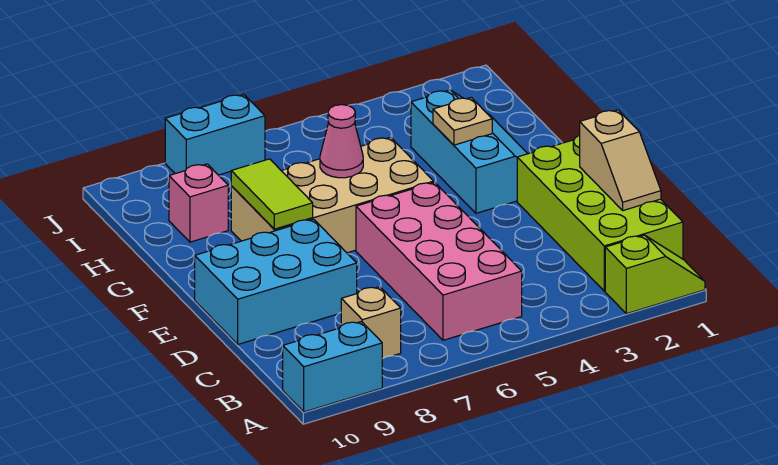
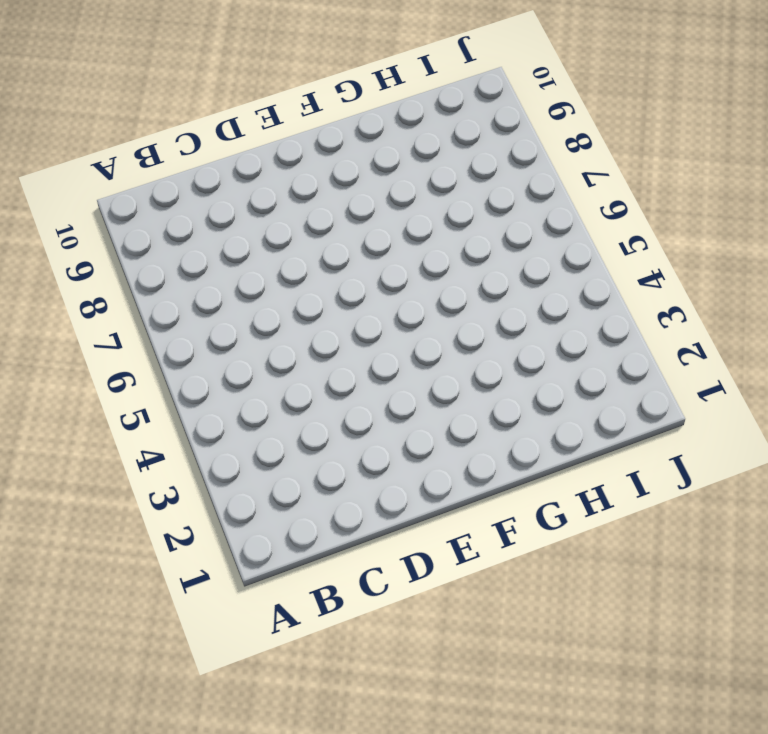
none -> lime 1x2 slope [605,235,705,314]
none -> cyan 1x2 brick [283,322,382,412]
none -> lime 2x4 brick [517,135,683,291]

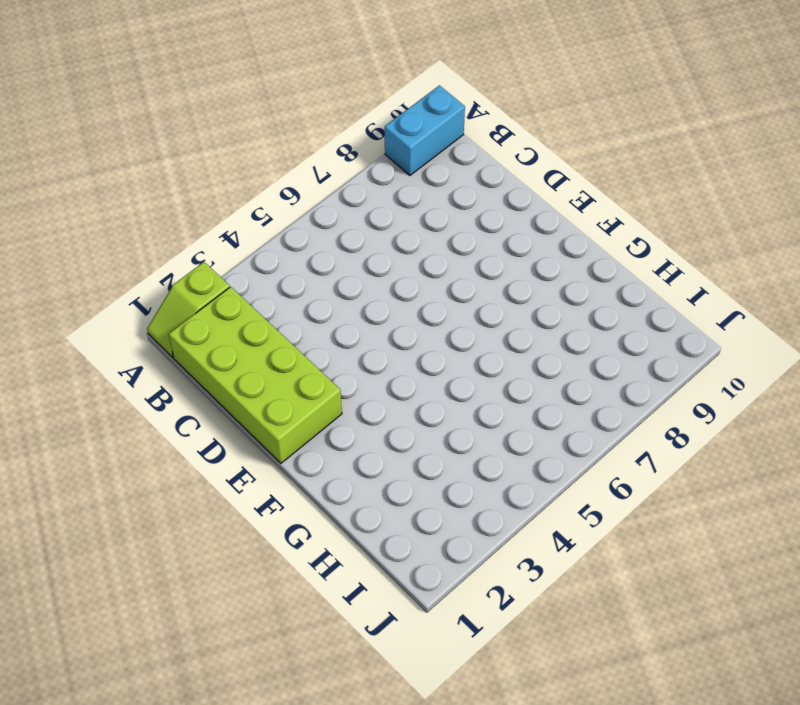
none -> pink 2x4 brick [356,182,522,340]
none -> tan 1x1 brick [341,287,401,359]
none -> cyan 2x3 brick [195,219,357,344]

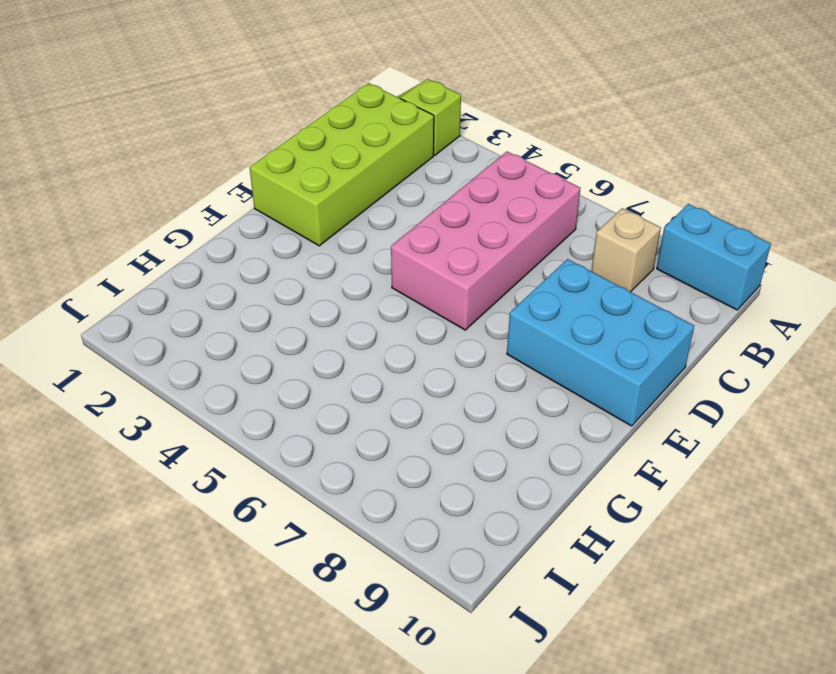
none -> cyan 2x3 slope [411,90,528,213]
none -> tan 2x4 brick [231,137,434,253]
none -> pink 1x1 brick [169,164,228,242]

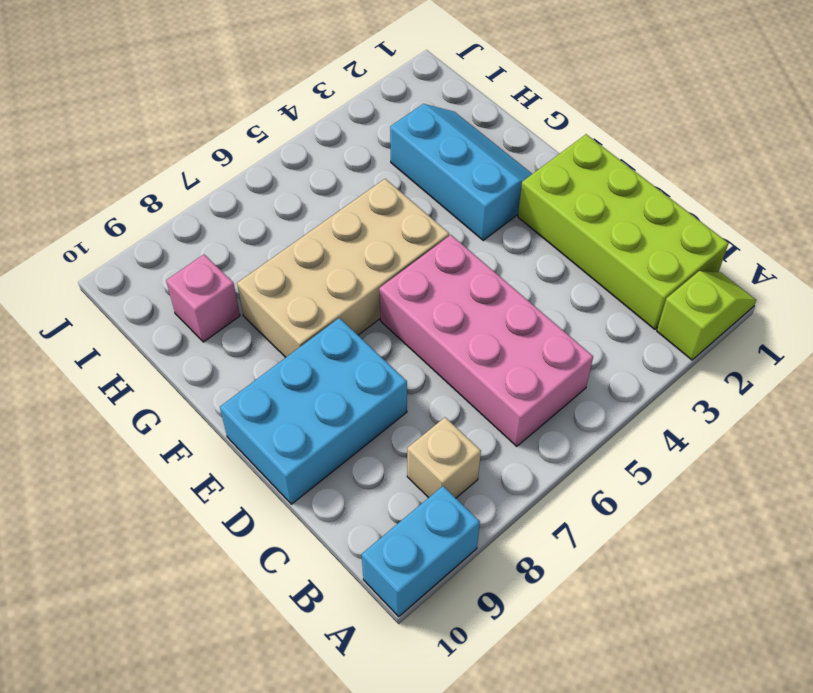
none -> cyan 1x2 brick [165,94,265,175]
none -> tan 1x2 slope [580,110,661,210]
none -> lime 1x2 tile [231,159,313,229]

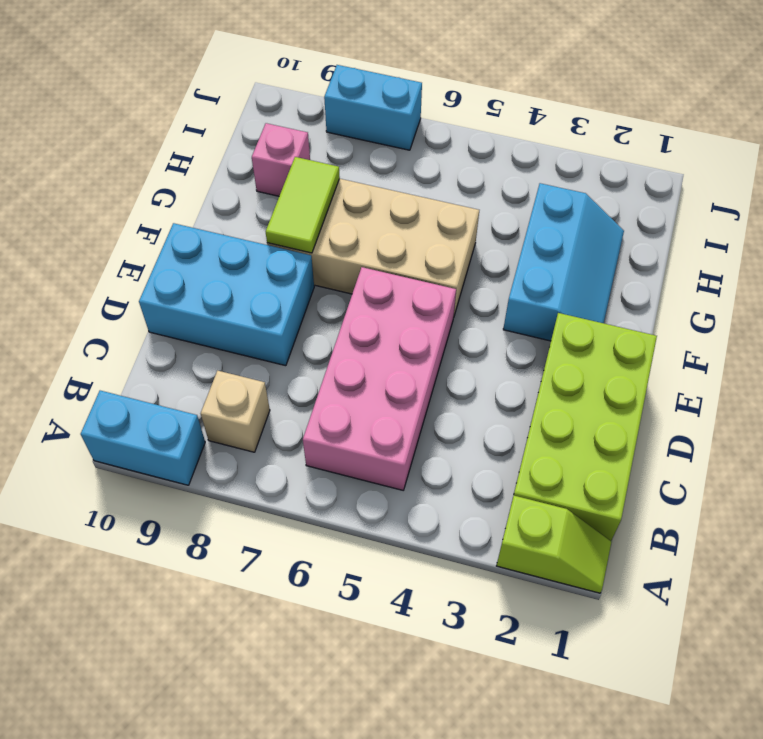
none -> tan 1x2 slope [580,110,661,210]
none -> tan 1x1 plate [433,98,492,145]
none -> pink 1x1 cone [320,105,363,178]

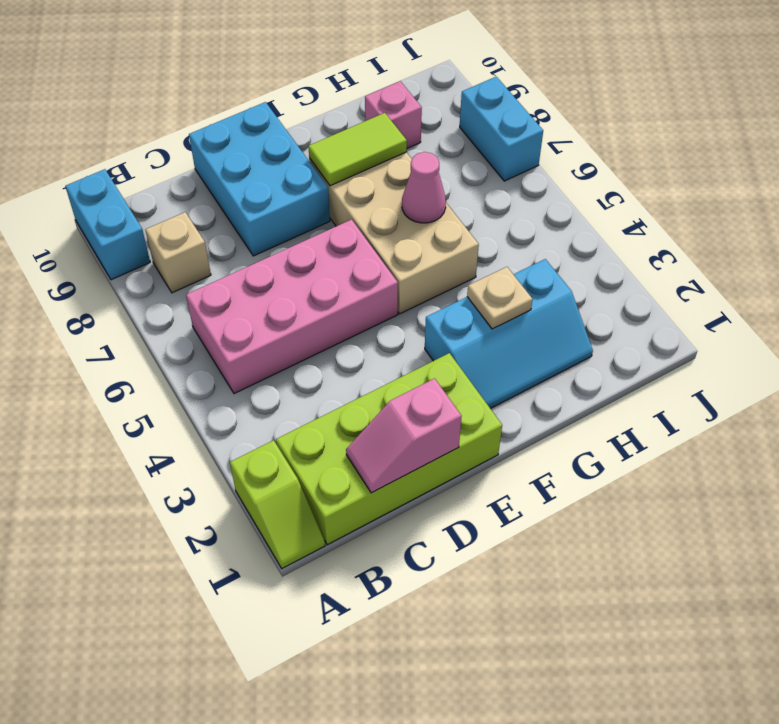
pink 1x2 slope [346,378,461,493] -> tan 1x2 slope [580,110,661,210]

